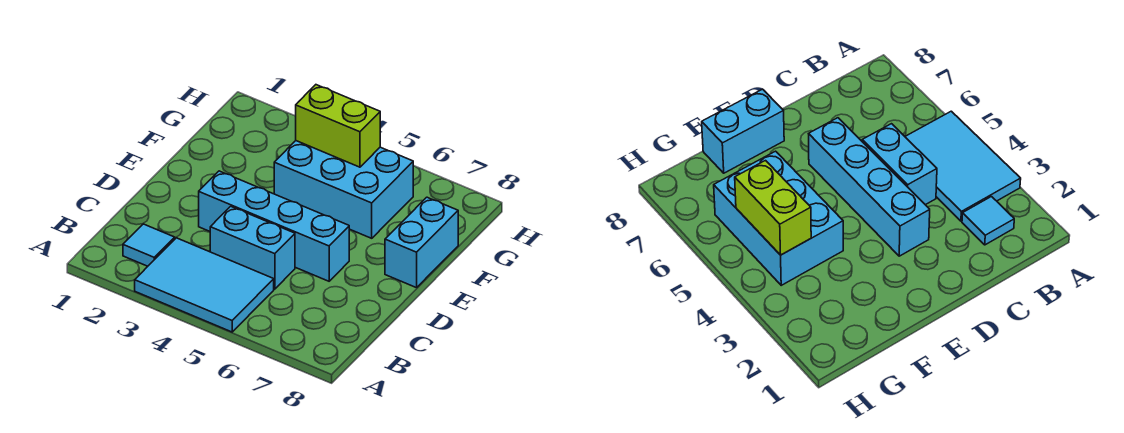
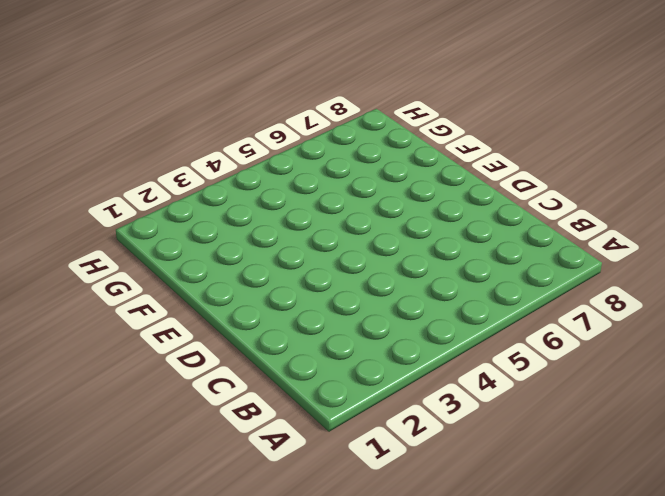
none -> cyan 2x3 tile [135,238,274,332]
none -> cyan 1x1 tile [123,224,175,266]

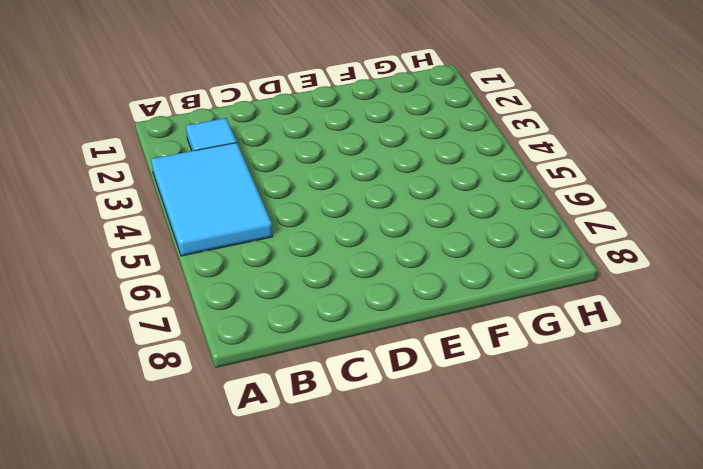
none -> cyan 1x2 brick [210,206,295,289]
none -> cyan 1x4 brick [199,171,349,281]

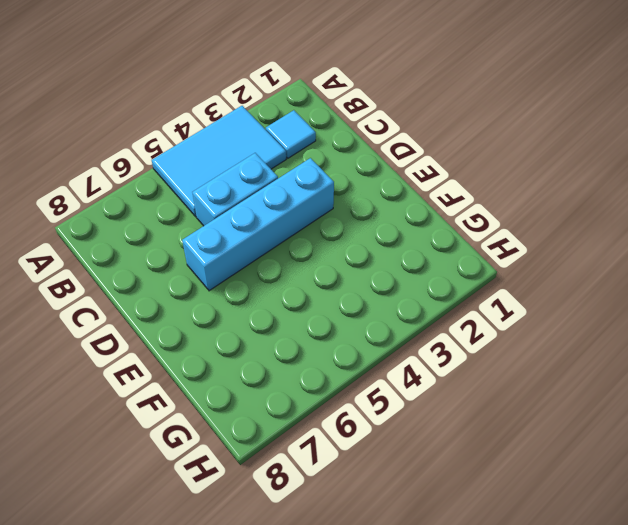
none -> cyan 1x2 brick [385,197,458,288]
none -> cyan 2x3 brick [274,141,413,238]

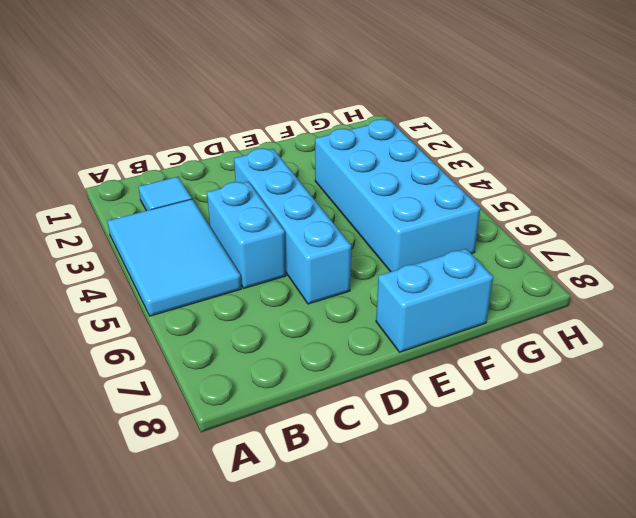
cyan 2x4 brick [315,119,481,272] -> cyan 2x3 brick [274,141,413,238]
none -> lime 1x2 brick [296,85,380,167]

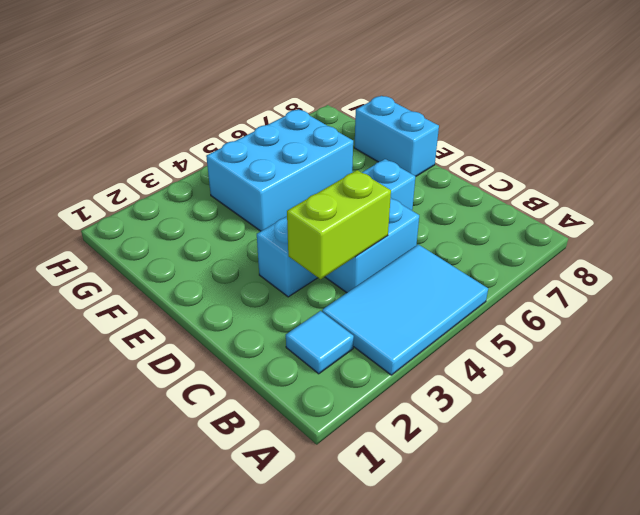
lime 1x2 brick [287,170,391,279] -> lime 1x2 brick moved to [296,85,380,167]

